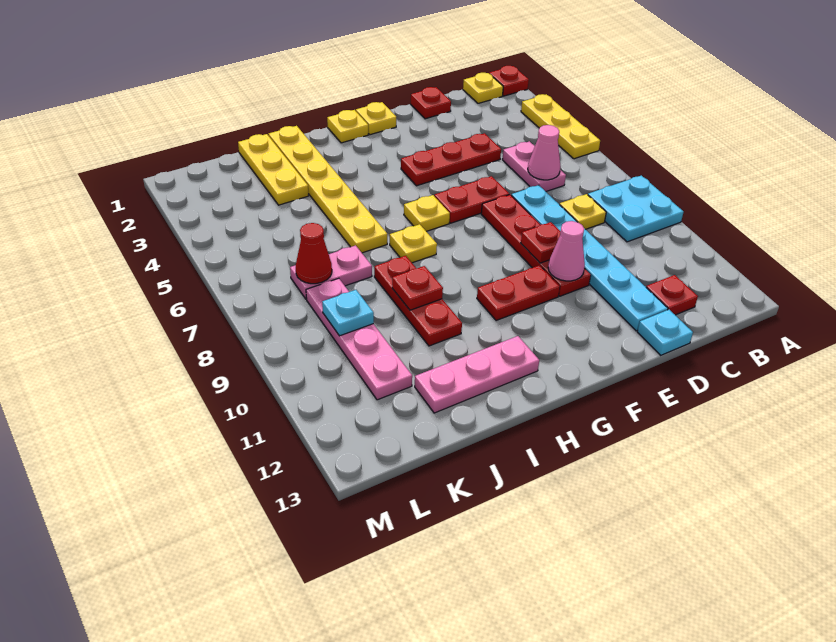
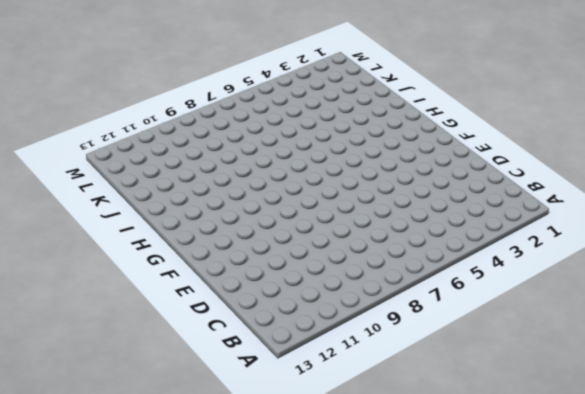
none -> red 1x1 plate [489,66,529,96]
none -> yellow 1x3 plate [521,94,600,159]
none -> cyan 2x2 plate [588,176,683,242]
none -> yellow 1x1 plate [463,73,503,103]

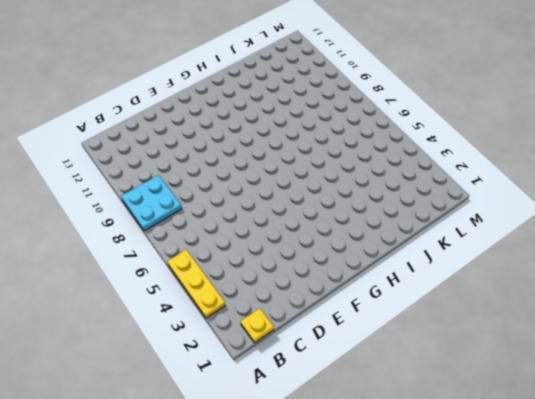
none -> red 1x1 plate [489,66,529,96]
none -> pink 1x2 plate [502,141,566,191]
none -> yellow 1x1 plate [560,194,606,230]
none -> red 1x1 plate [646,275,698,315]

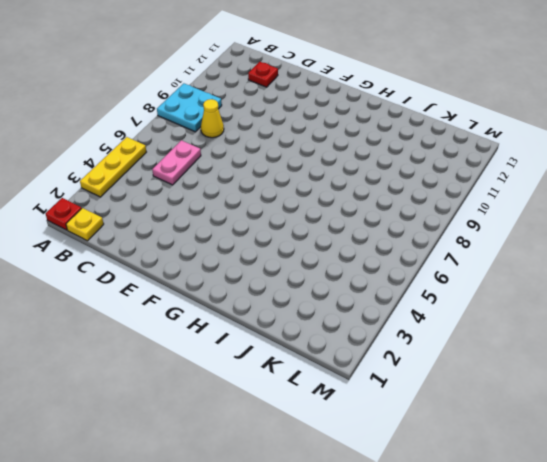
yellow 1x1 cone [201,99,224,138] -> yellow 1x1 plate [560,194,606,230]
none -> red 1x1 plate [411,87,451,119]
none -> red 1x3 plate [401,133,501,186]
none -> cyan 1x6 plate [511,185,668,331]
none -> cyan 1x1 plate [637,310,693,355]

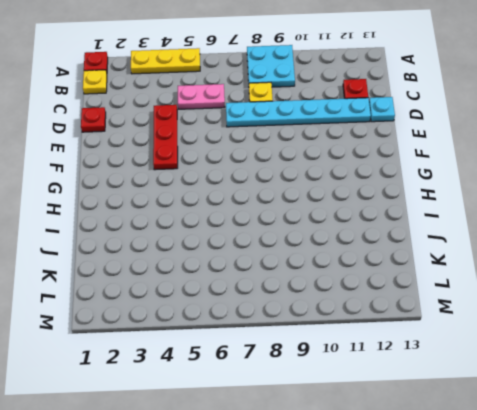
none -> red 1x2 plate [434,176,509,223]
none -> red 1x4 plate [481,195,591,296]
none -> yellow 1x1 plate [356,102,396,135]
none -> red 1x2 plate [477,265,560,321]

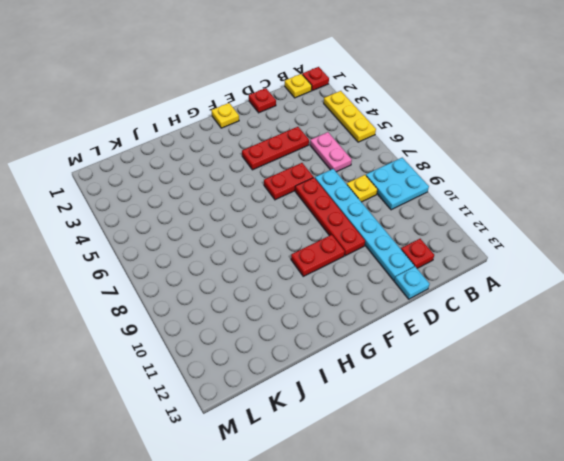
none -> yellow 1x1 plate [327,110,368,143]
none -> yellow 1x1 plate [404,195,450,231]
none -> yellow 1x1 plate [390,224,437,263]
none -> pink 1x3 plate [415,336,539,413]

